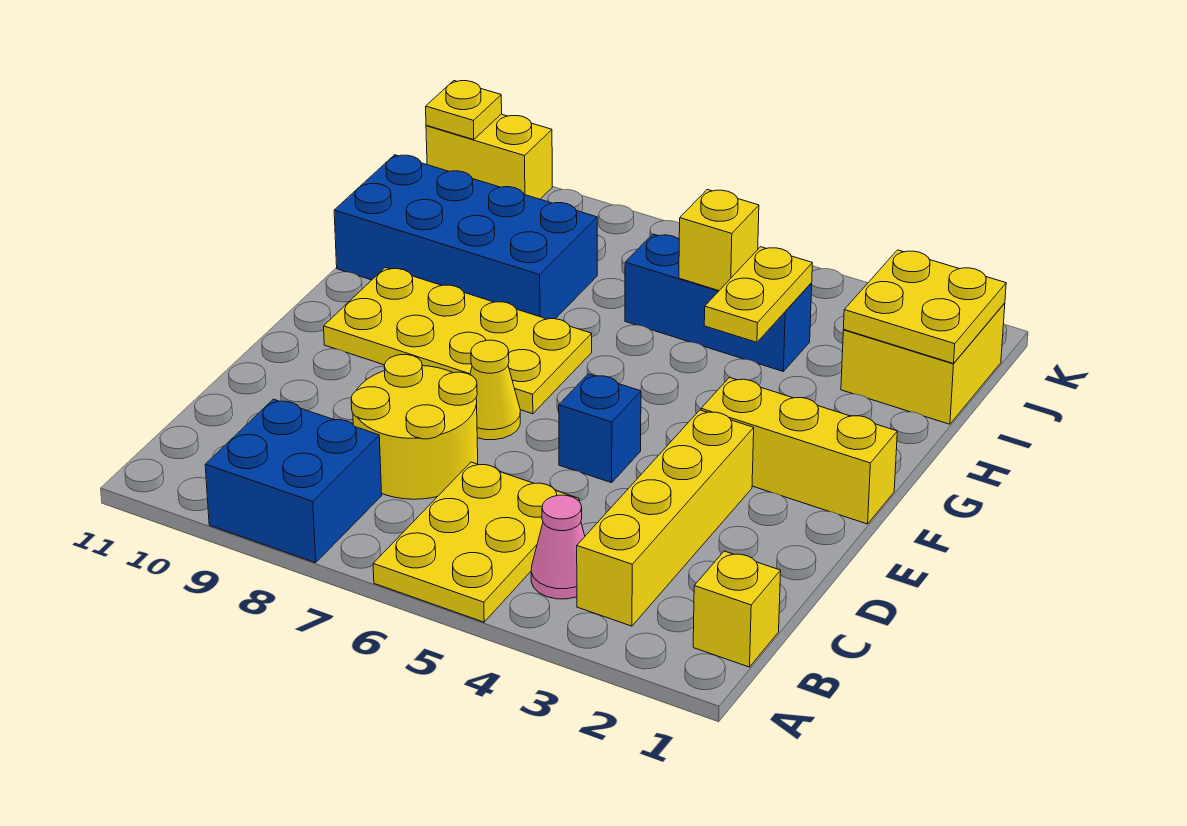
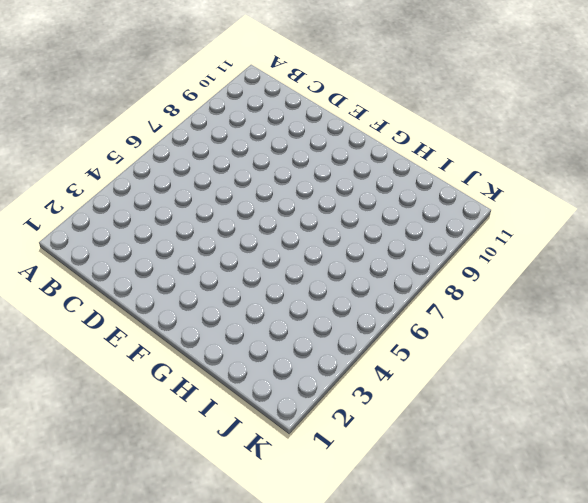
none -> yellow 2x3 plate [373,462,579,622]
none -> blue 2x2 brick [205,399,382,563]
none -> yellow 1x1 brick [693,551,781,667]

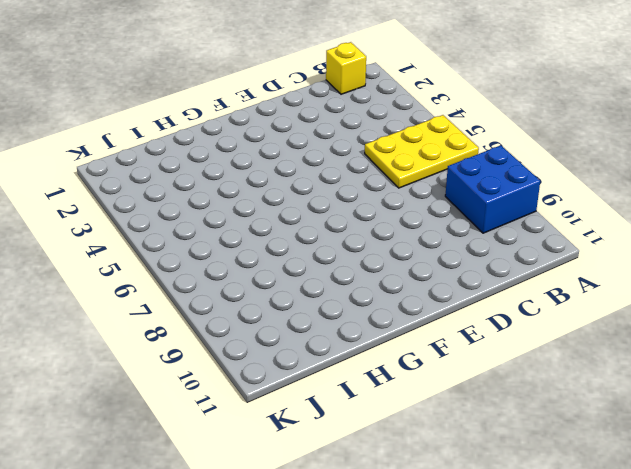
none -> yellow 1x4 brick [577,410,754,626]
none -> pink 1x1 cone [531,495,585,599]
none -> yellow 2x2 round brick [351,355,478,499]

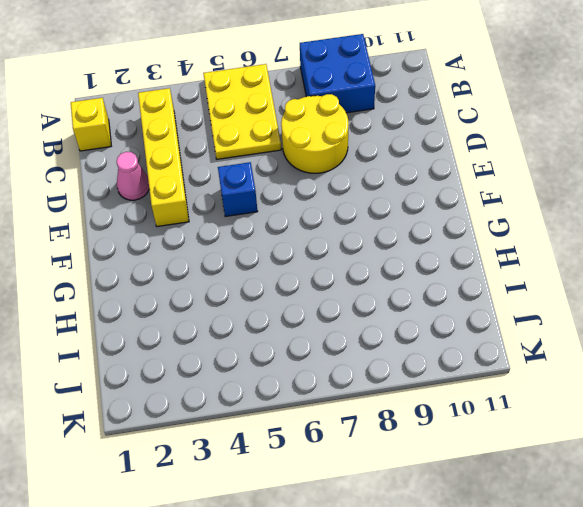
pink 1x1 cone [117,152,149,200] -> pink 1x1 cone moved to [531,495,585,599]
none -> yellow 1x1 cone [470,340,520,440]
none -> yellow 1x3 brick [701,378,897,524]
none -> yellow 2x4 plate [324,267,592,414]

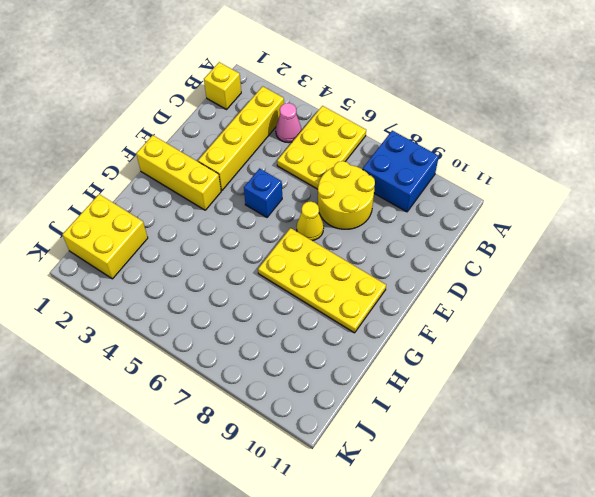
none -> blue 2x4 brick [334,155,597,319]
none -> blue 1x3 brick [625,234,812,371]
none -> yellow 1x2 brick [426,114,552,199]

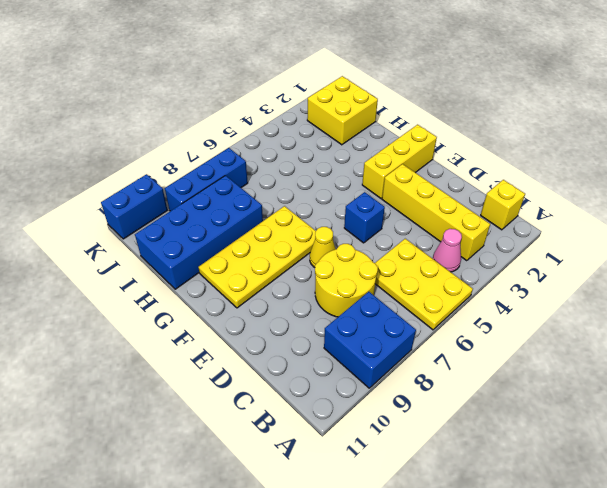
blue 1x3 brick [165,148,248,211] -> blue 1x3 brick moved to [625,234,812,371]
blue 1x2 brick [101,174,167,239] -> yellow 1x2 brick [426,114,552,199]
none -> yellow 1x2 plate [704,247,812,342]
none -> yellow 2x2 plate [844,250,1006,363]
none -> yellow 1x1 brick [679,190,759,291]

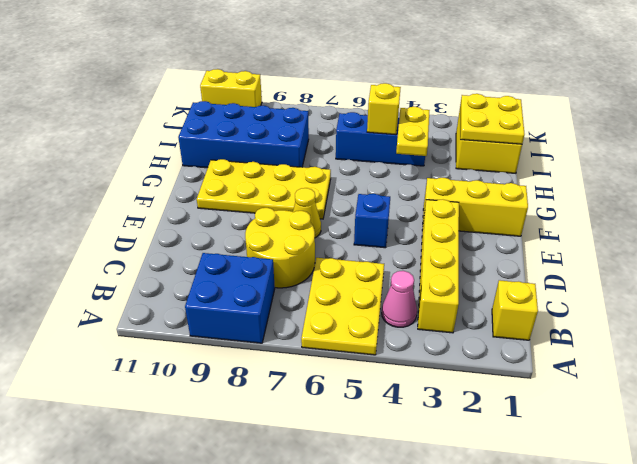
none -> yellow 1x1 plate [426,81,502,140]

